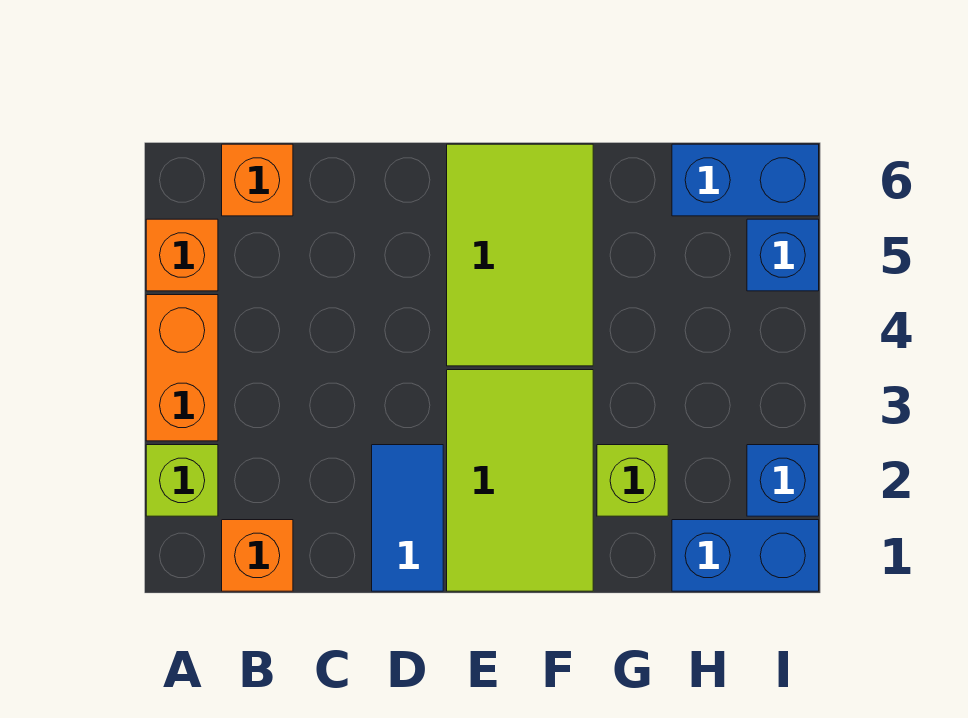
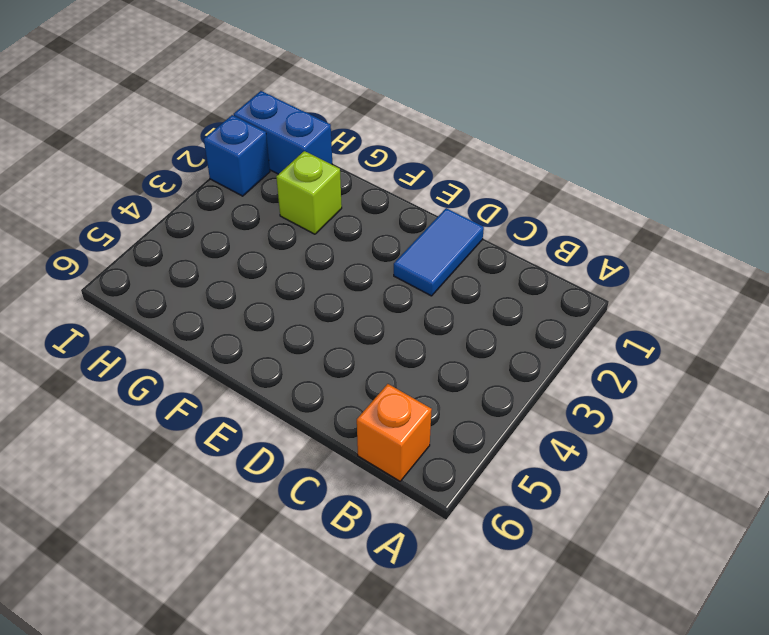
none -> lime 1x1 brick [146,445,218,516]
none -> orange 1x2 brick [146,295,218,441]
none -> orange 1x1 brick [146,219,218,291]

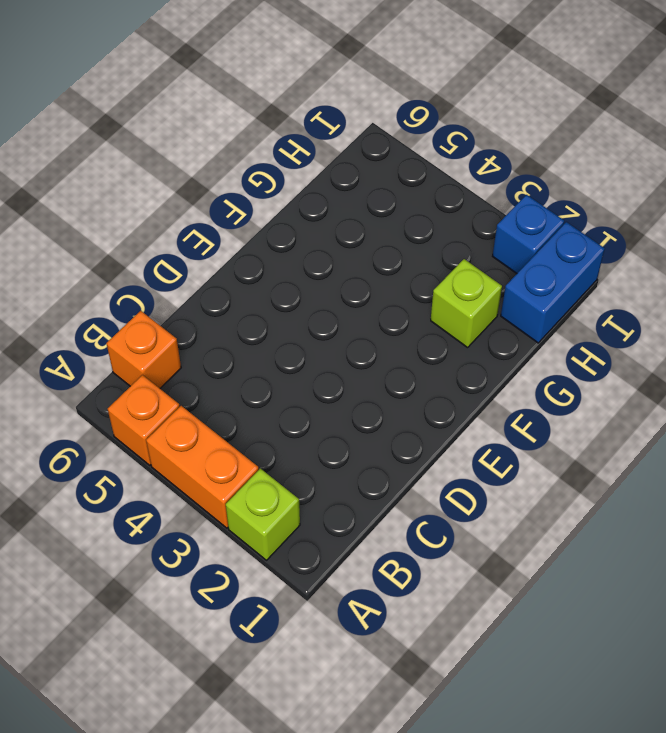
none -> orange 1x1 brick [222,520,293,591]
none -> blue 1x2 tile [372,445,443,591]
none -> lime 2x3 tile [447,370,593,591]

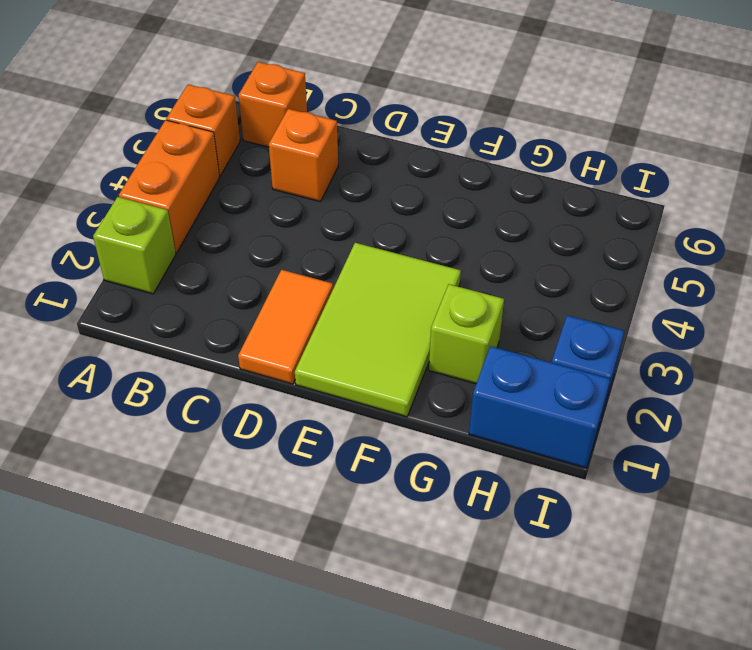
orange 1x1 brick [269,109,338,202] -> orange 1x1 brick moved to [222,520,293,591]
orange 1x2 tile [238,270,333,384] -> blue 1x2 tile [372,445,443,591]
none -> lime 2x3 tile [447,144,593,366]
none -> blue 1x2 brick [672,144,819,216]
none -> blue 1x1 brick [747,219,819,291]

